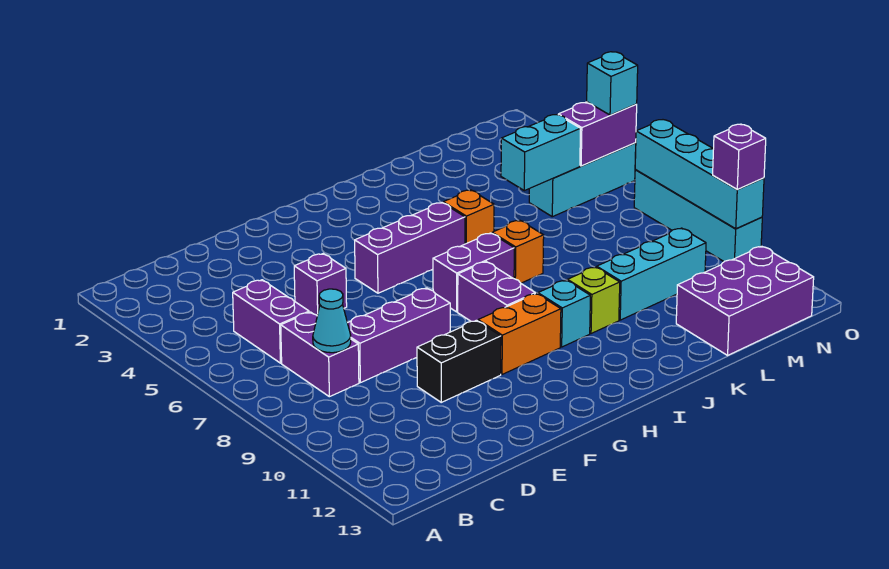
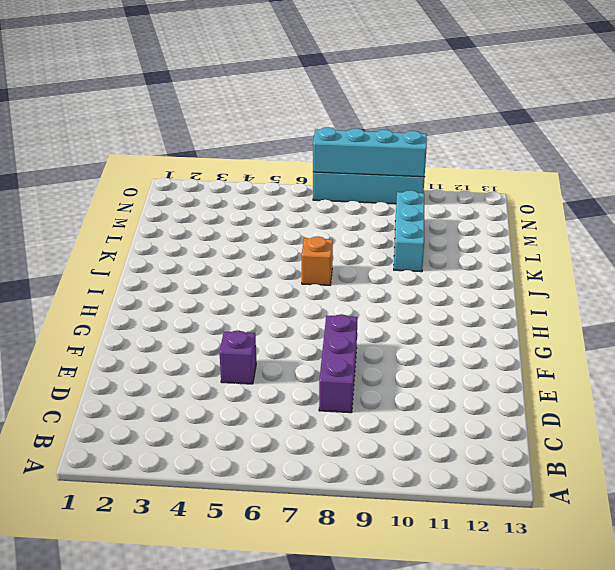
none -> purple 1x2 brick [233,280,309,363]
none -> purple 1x2 brick [281,312,359,397]
none -> black 1x2 brick [417,320,501,402]

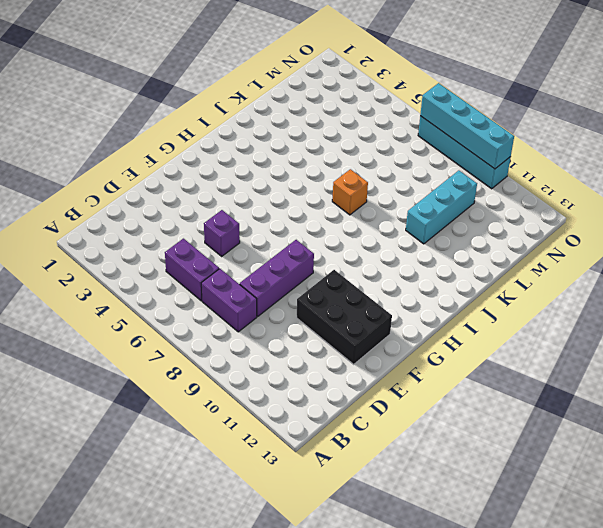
black 2x3 brick [297,270,392,364] -> black 1x2 brick [417,320,501,402]
none -> purple 1x3 brick [355,203,465,293]
none -> orange 1x2 brick [478,293,561,374]
none -> purple 1x2 brick [433,233,514,312]

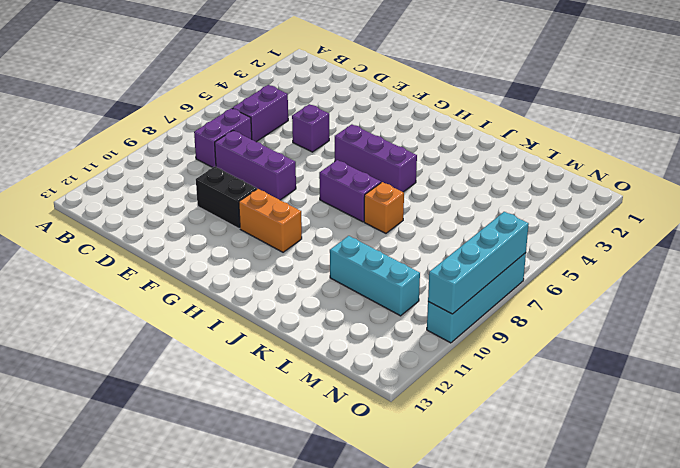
none -> purple 1x2 brick [458,262,535,321]
none -> cyan 1x1 brick [538,280,590,347]
none -> orange 1x1 brick [443,190,494,244]

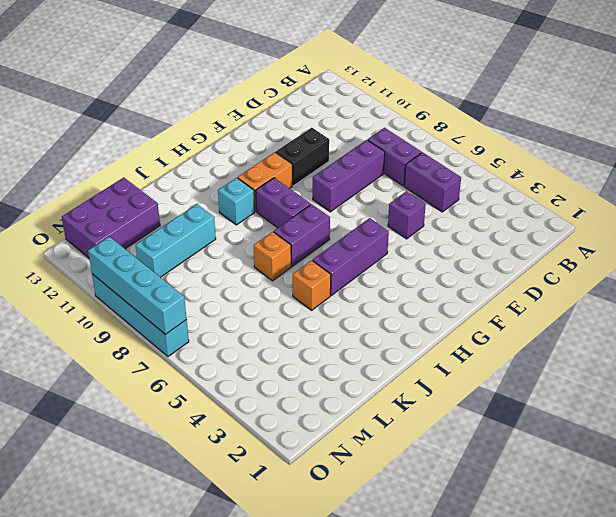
none -> lime 1x1 brick [567,267,620,334]
none -> cyan 1x3 brick [529,143,636,217]
none -> cyan 1x1 cone [313,289,351,353]

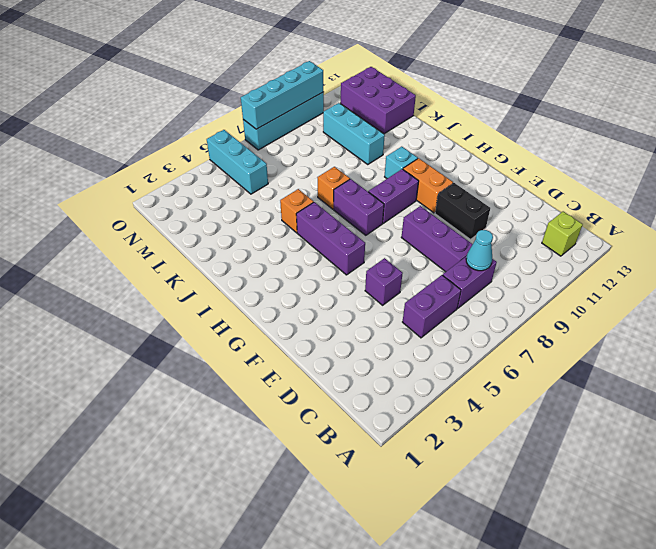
lime 1x1 brick [542,211,583,256] -> lime 1x1 brick moved to [567,267,620,334]
none -> cyan 1x2 brick [501,115,581,191]
none -> purple 1x2 brick [558,102,637,166]
none -> cyan 1x1 brick [587,52,638,115]

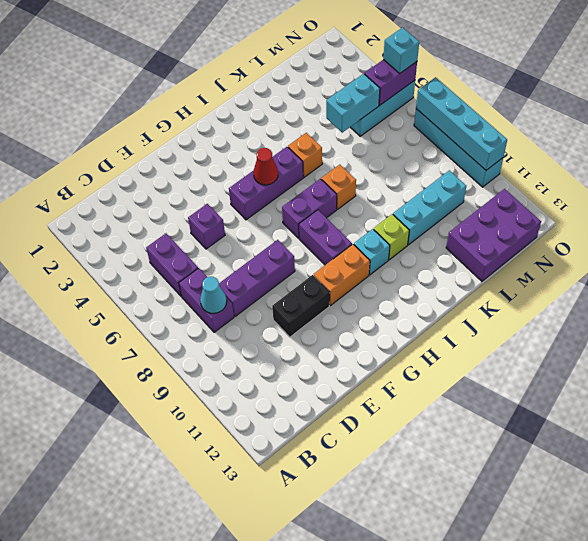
red 1x1 cone [253,148,278,185] -> none
none -> purple 1x1 brick [713,124,766,190]

